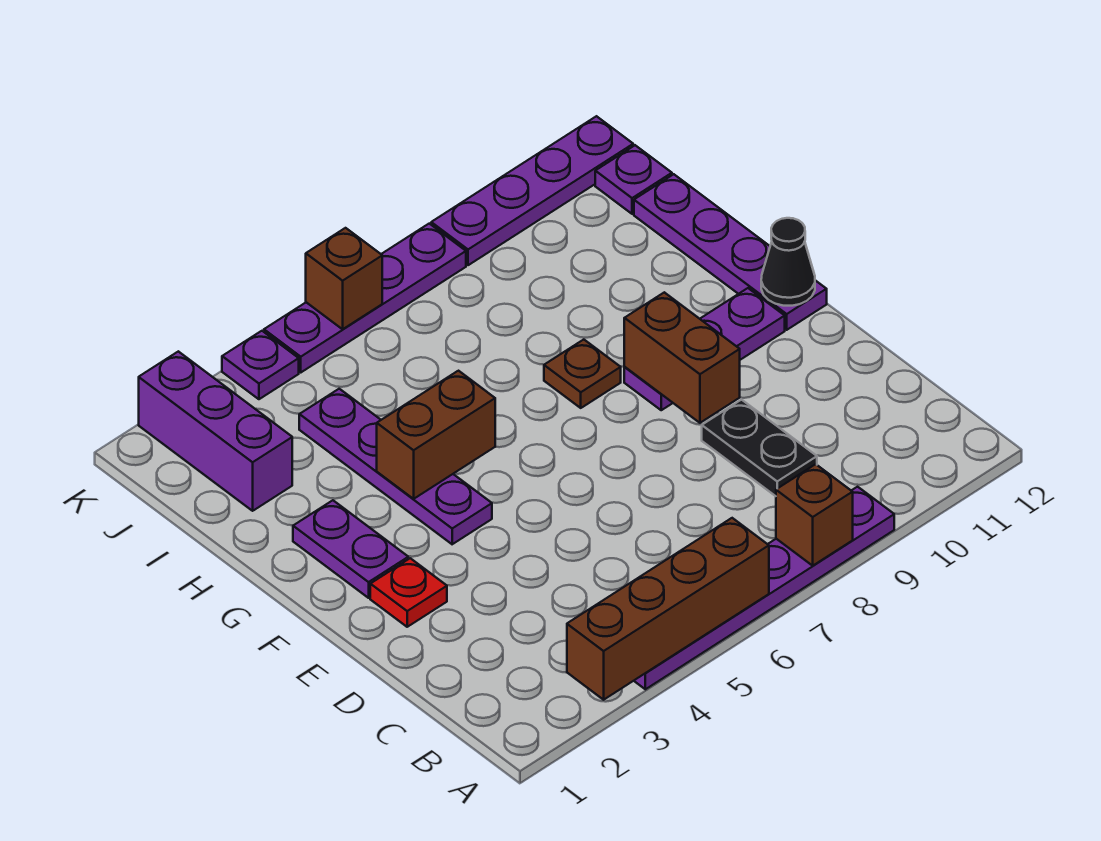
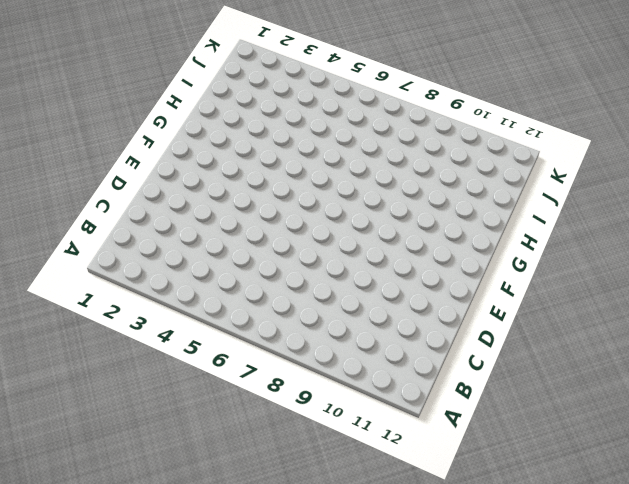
none -> purple 1x6 plate [634,487,894,689]
none -> black 1x2 plate [702,400,817,496]
none -> red 1x1 plate [370,558,447,627]

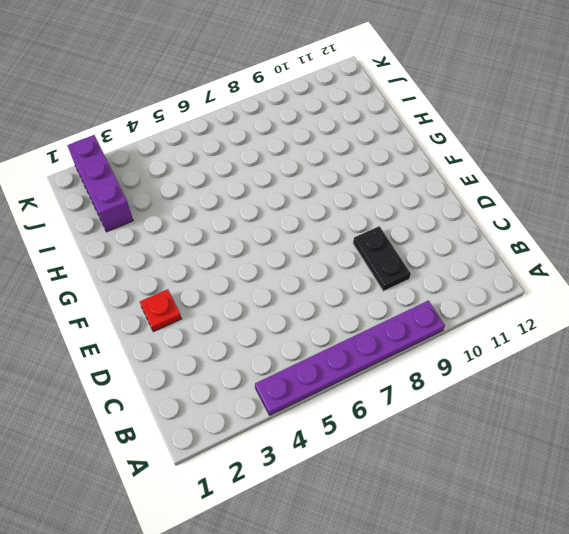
none -> purple 1x2 plate [293,500,408,598]
none -> purple 1x4 plate [299,389,492,544]
none -> purple 1x3 plate [624,288,785,410]

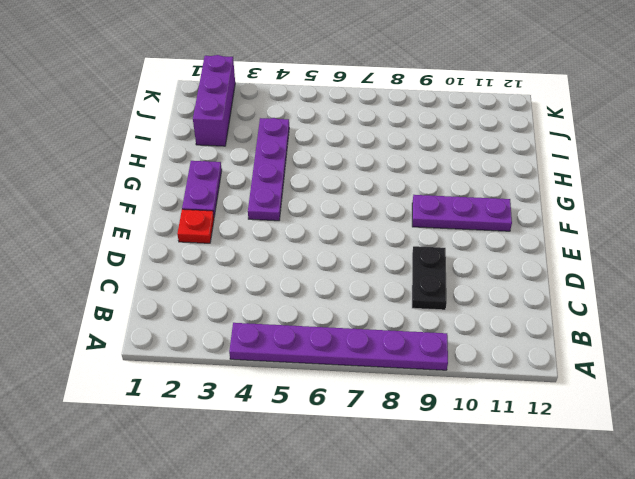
none -> purple 1x4 plate [634,174,827,330]
none -> brown 1x1 plate [544,340,621,408]
none -> purple 1x1 plate [595,145,672,214]

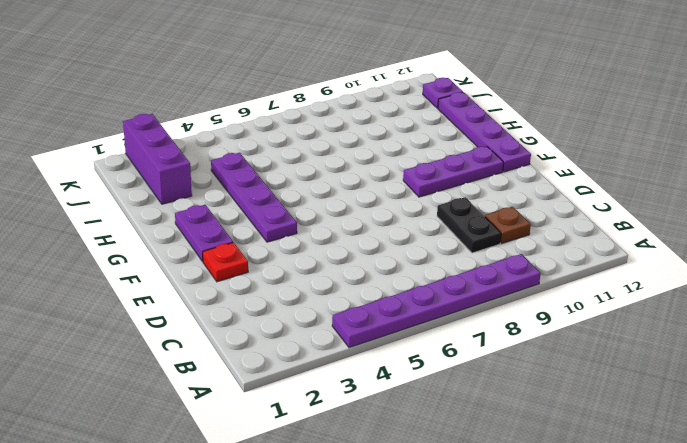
brown 1x1 plate [485,207,531,243] -> brown 1x1 plate moved to [544,340,621,408]
none -> purple 1x1 plate [222,331,299,399]
none -> purple 1x4 plate [264,224,466,372]
none -> purple 1x4 plate [431,116,633,265]

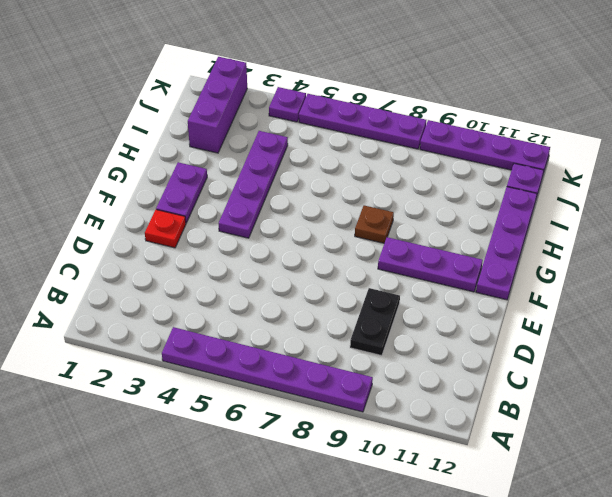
none -> brown 1x4 brick [567,518,769,700]
none -> brown 1x1 brick [776,464,853,566]
none -> brown 1x2 brick [624,292,740,423]

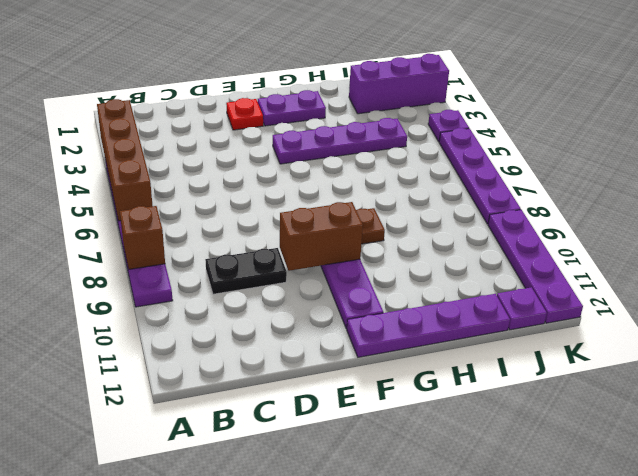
none -> black 1x1 cone [761,218,815,306]
none -> brown 1x2 brick [377,371,495,499]
none -> brown 1x1 brick [306,228,382,329]

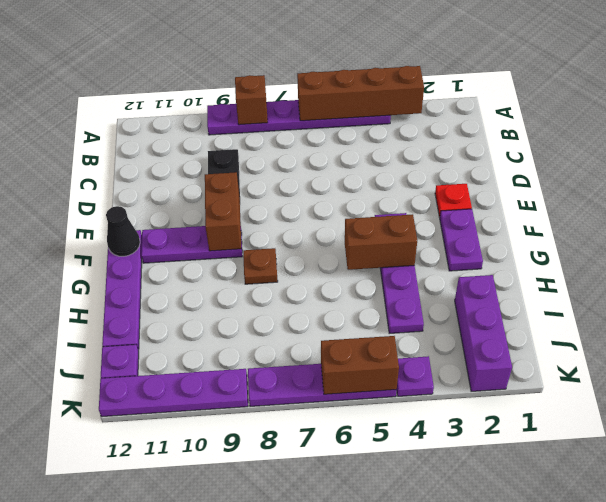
brown 1x2 brick [321,336,399,394] -> brown 1x1 brick [306,228,382,329]

